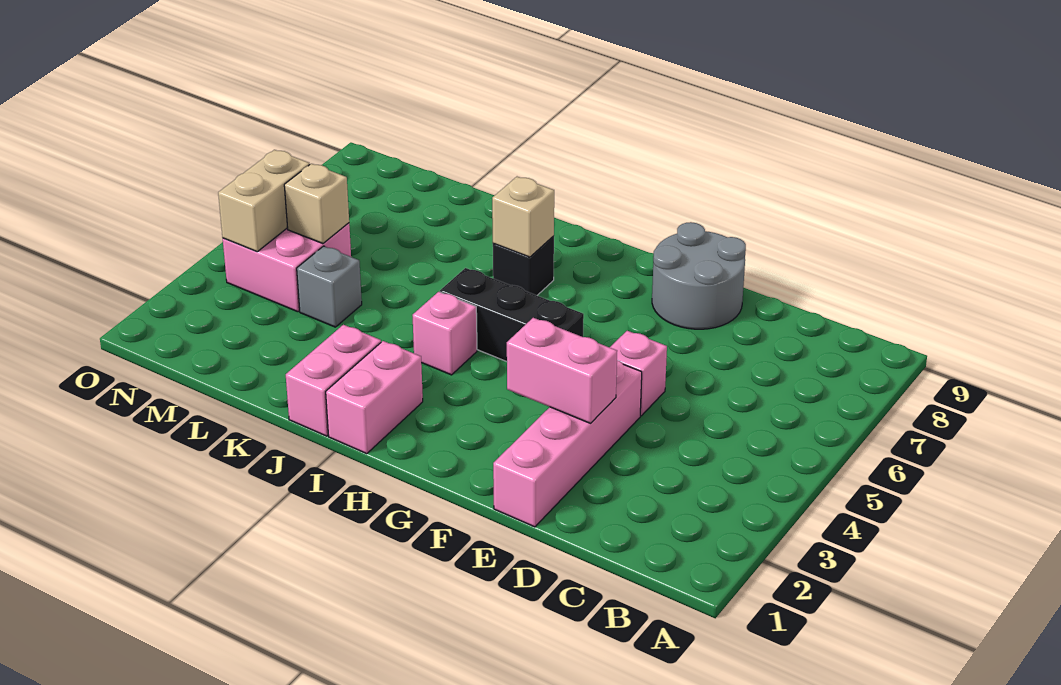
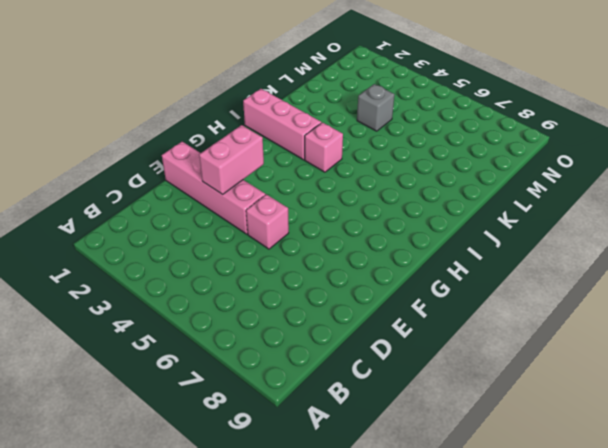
pink 1x3 brick [243,89,321,160] -> pink 1x2 brick [326,341,423,454]
none -> grey 2x2 round brick [652,222,746,329]
none -> black 1x3 brick [440,268,584,362]
none -> black 1x1 brick [493,236,554,295]

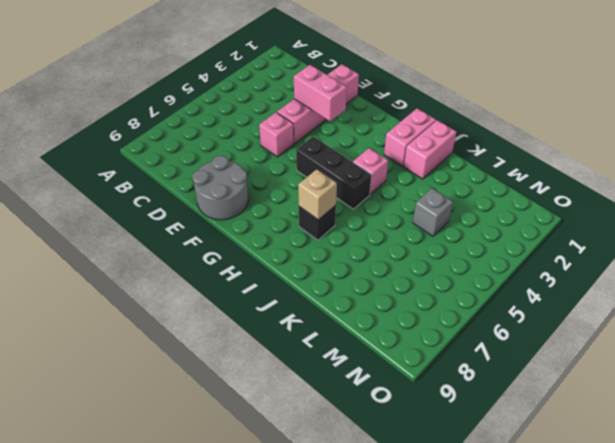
none -> pink 2x2 brick [223,223,351,312]
none -> tan 1x1 brick [284,164,349,244]
none -> tan 1x2 brick [218,150,310,252]

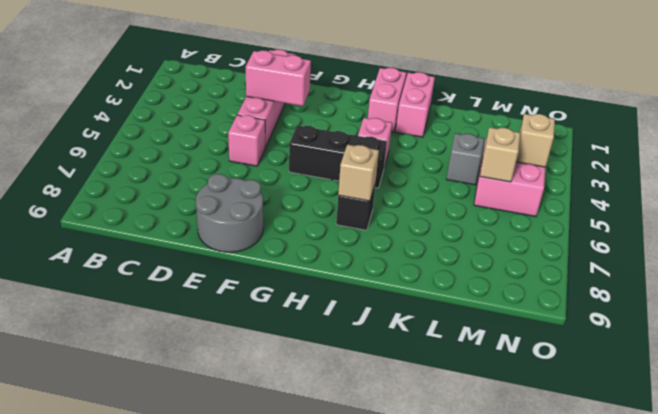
tan 1x1 brick [516,114,555,167] -> tan 1x2 brick [218,150,310,252]

